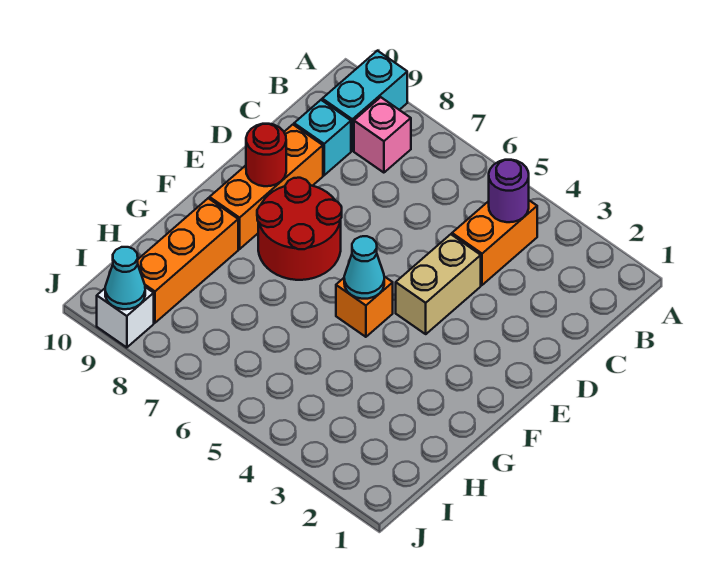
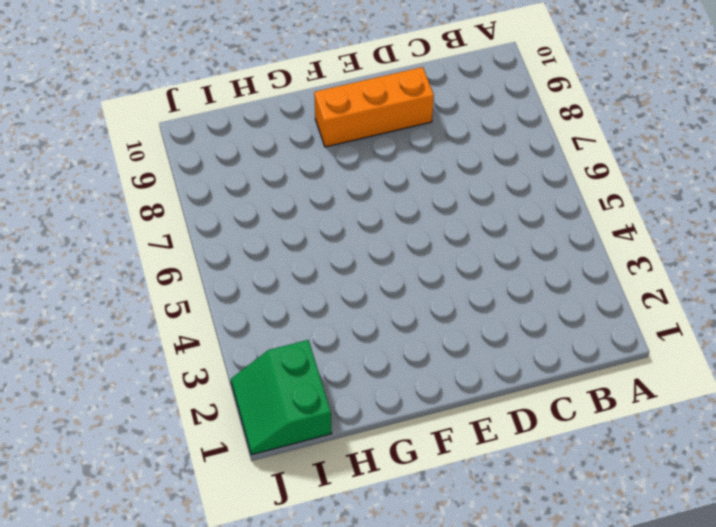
green 2x2 slope [231,340,332,455] -> none
none -> cyan 1x2 brick [322,51,407,151]
none -> orange 1x2 brick [452,200,537,285]
none -> pink 1x1 brick [354,97,411,173]

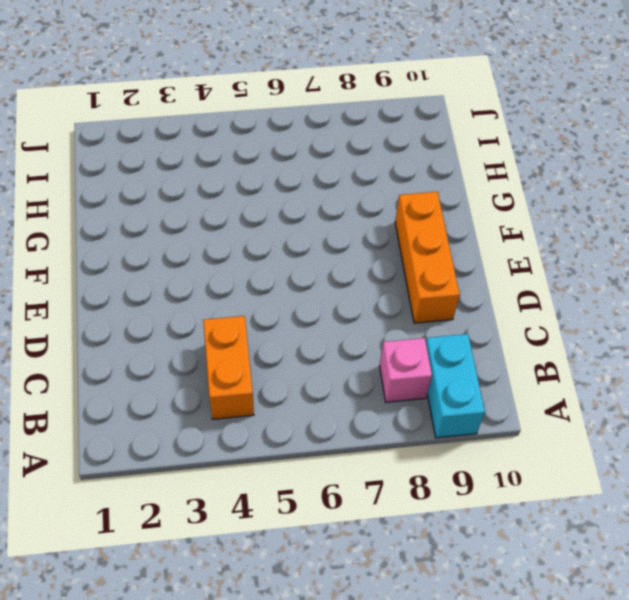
none -> cyan 1x1 brick [294,100,351,175]
none -> tan 1x2 brick [396,234,481,334]
none -> red 2x2 round brick [257,178,342,280]

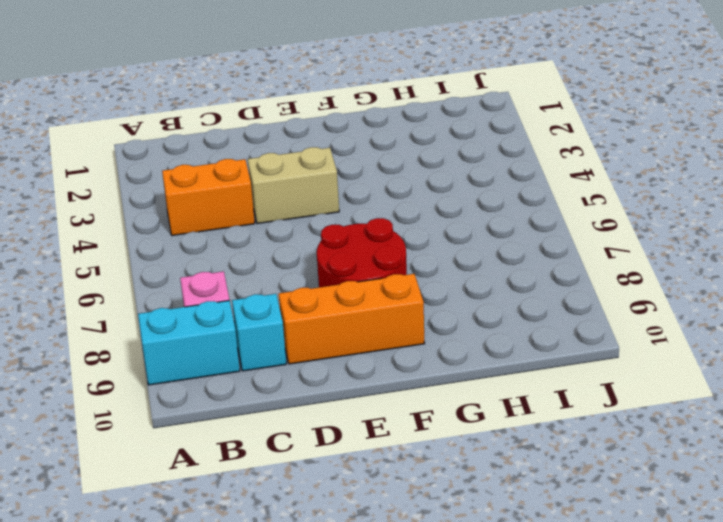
none -> orange 1x1 brick [336,276,393,337]
none -> orange 1x3 brick [138,198,238,323]
none -> white 1x1 brick [97,287,154,348]

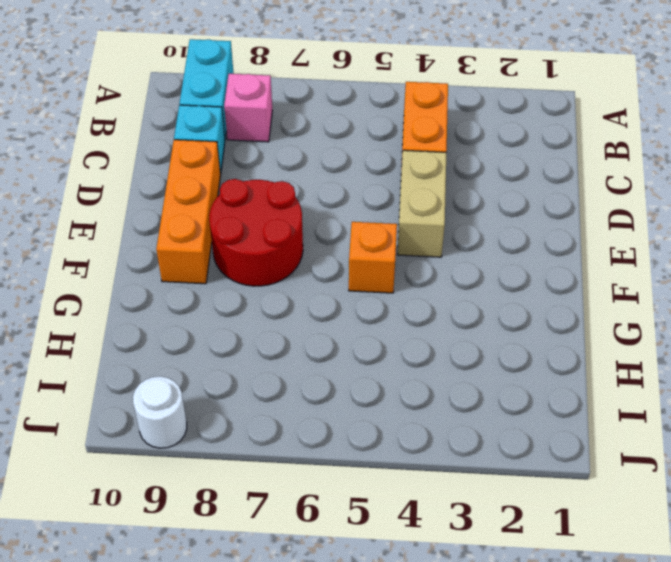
white 1x1 round brick [133,376,187,448] -> white 1x1 brick [97,287,154,348]
none -> orange 1x3 brick [138,198,238,323]
none -> purple 1x1 round brick [489,160,529,222]
none -> red 1x1 round brick [246,124,286,186]

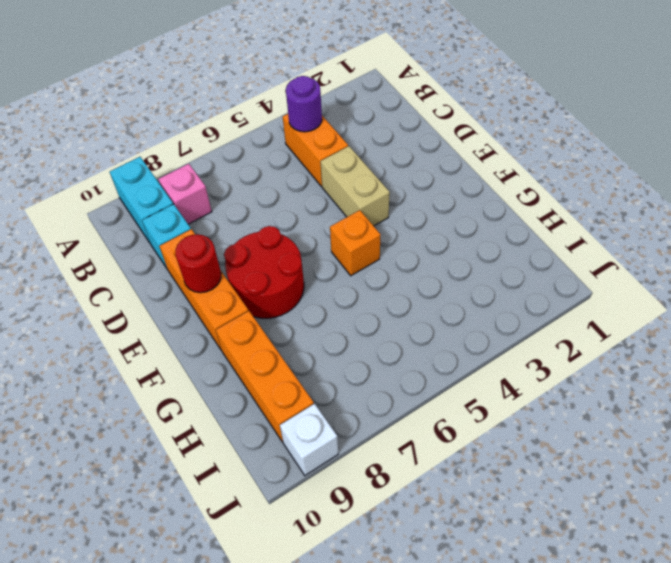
none -> cyan 1x1 cone [344,236,384,299]
none -> cyan 1x1 cone [105,247,145,309]

